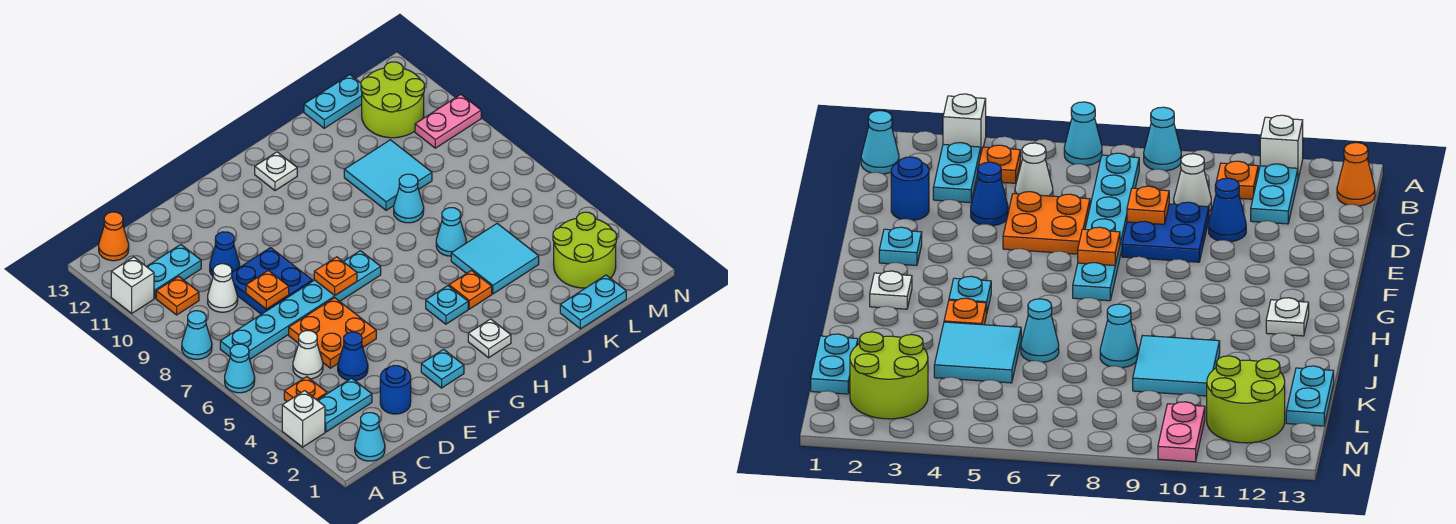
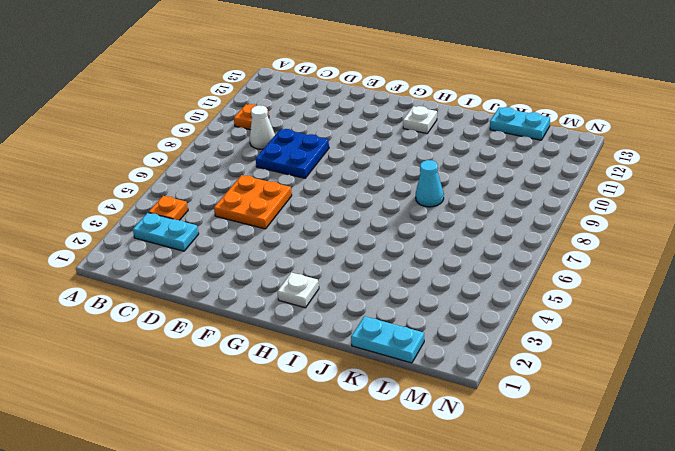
none -> white 1x1 brick [282,391,325,447]
none -> cyan 1x1 cone [225,344,255,393]
none -> cyan 1x1 cone [182,311,212,359]
none -> white 1x1 brick [111,257,154,313]

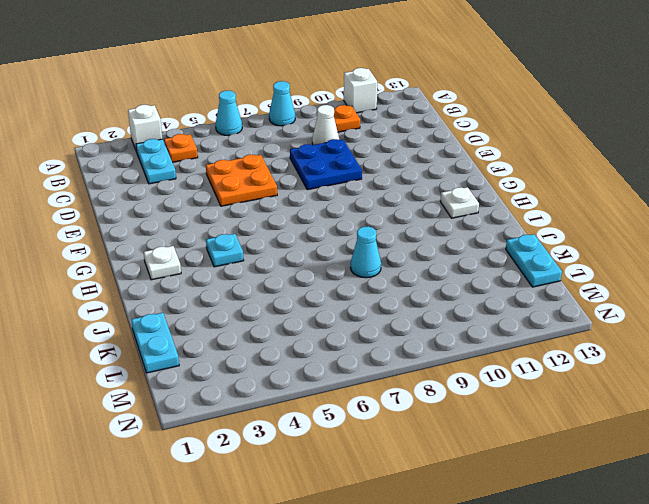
none -> cyan 1x1 cone [355,413,385,461]
none -> cyan 1x6 plate [220,251,381,359]
none -> cyan 1x2 plate [147,245,201,298]
none -> orange 1x1 cone [99,212,129,261]

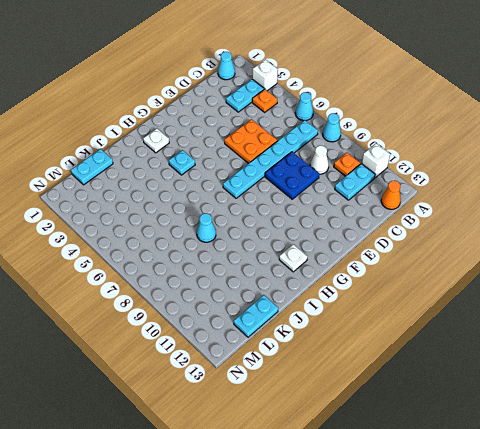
none -> white 1x1 cone [293,331,323,379]
none -> blue 1x1 round brick [380,365,411,414]
none -> blue 1x1 cone [338,332,368,380]
none -> blue 1x1 cone [210,232,240,276]

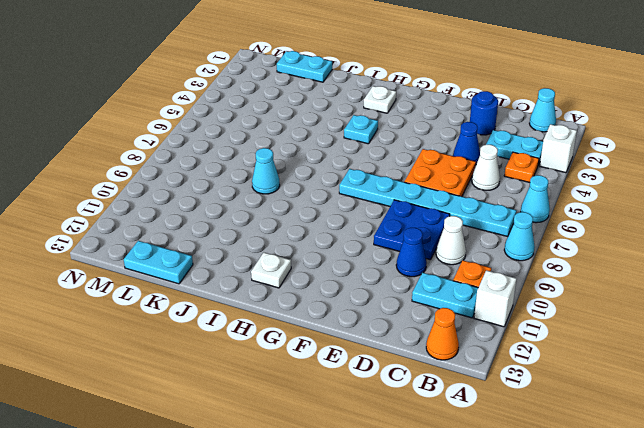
none -> cyan 1x1 plate [421,349,464,388]
none -> orange 1x1 plate [449,270,492,309]
none -> cyan 2x2 tile [451,224,539,294]
none -> cyan 1x1 cone [436,208,466,256]

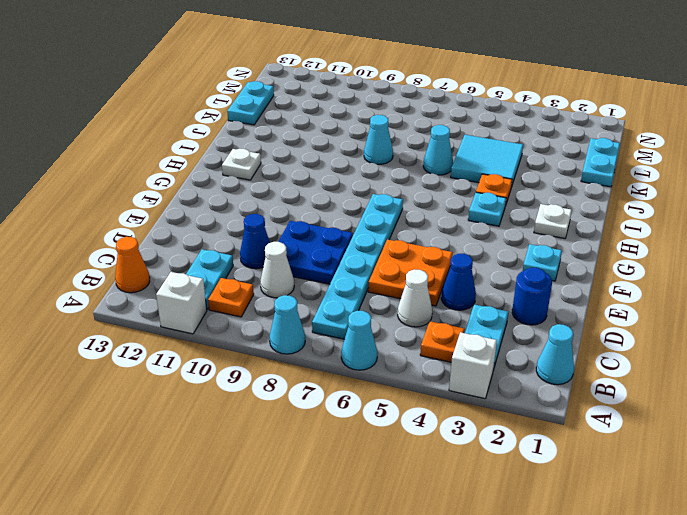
none -> cyan 2x2 tile [344,140,432,210]
none -> lime 2x2 round brick [553,212,617,288]
none -> lime 2x2 round brick [361,62,424,138]
none -> pink 1x2 plate [415,95,481,148]

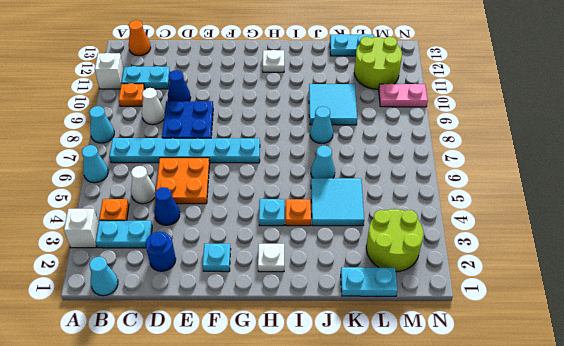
none -> orange 1x1 plate [246,271,289,309]
none -> orange 1x1 plate [314,257,357,295]

